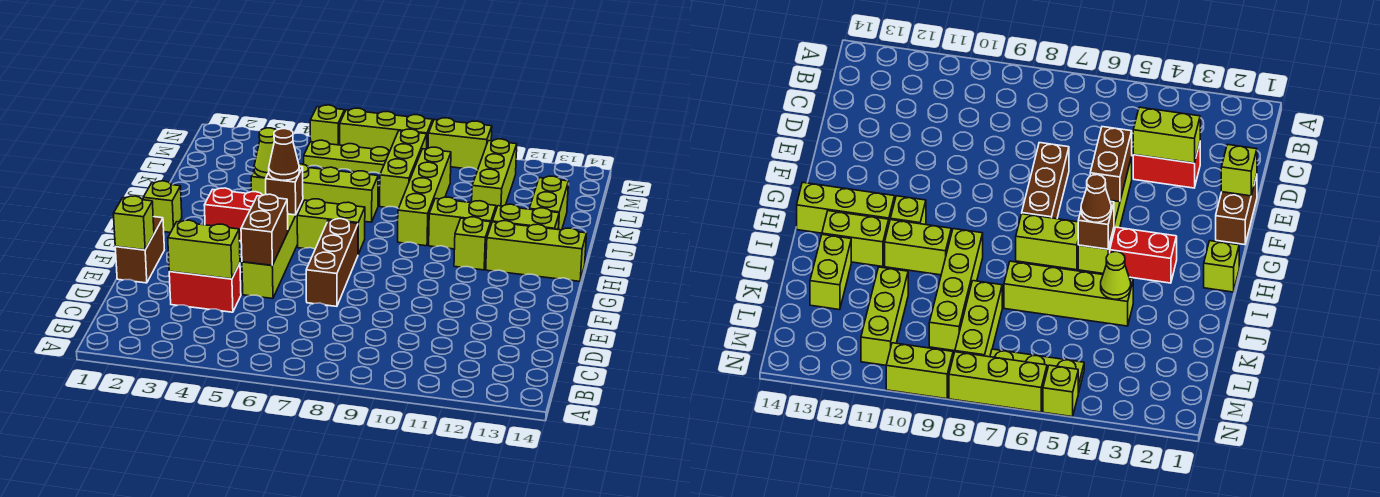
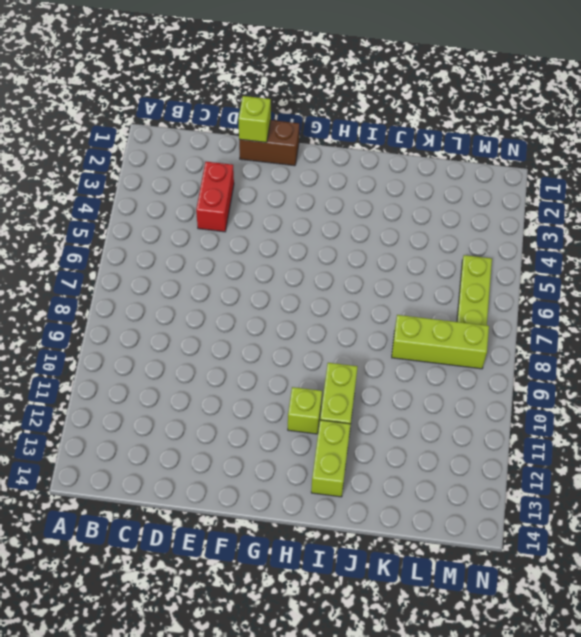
none -> lime 1x4 brick [242,200,303,299]
none -> brown 1x3 brick [306,219,358,306]
none -> lime 1x1 brick [143,181,182,232]

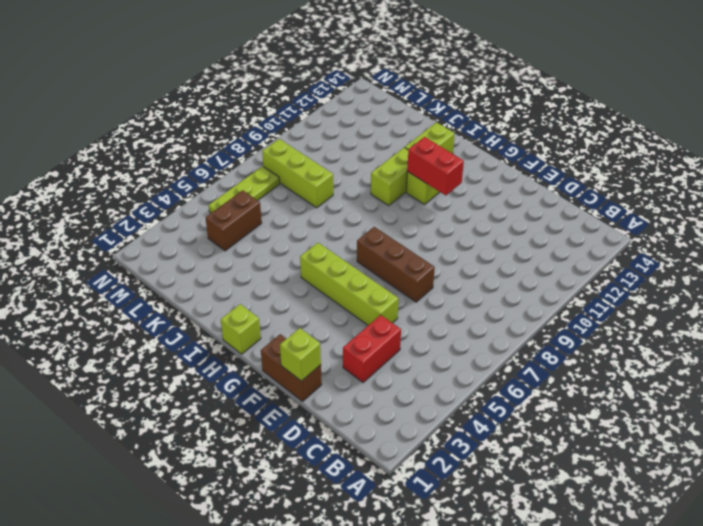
red 1x2 brick [407,137,464,195] -> red 1x2 brick turned to [204,188,263,241]
brown 1x2 brick [206,190,262,251] -> brown 1x2 brick turned to [241,194,288,265]
none -> lime 1x2 brick [297,199,365,254]
none -> lime 1x3 brick [486,221,587,281]
none -> lime 1x4 brick [398,147,451,246]

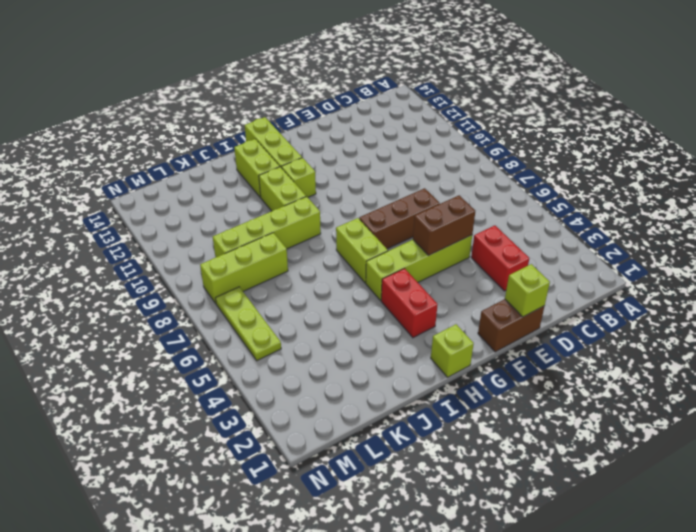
none -> lime 1x4 brick [251,164,378,222]
none -> lime 1x2 brick [529,176,569,230]
none -> lime 1x3 brick [472,139,517,209]

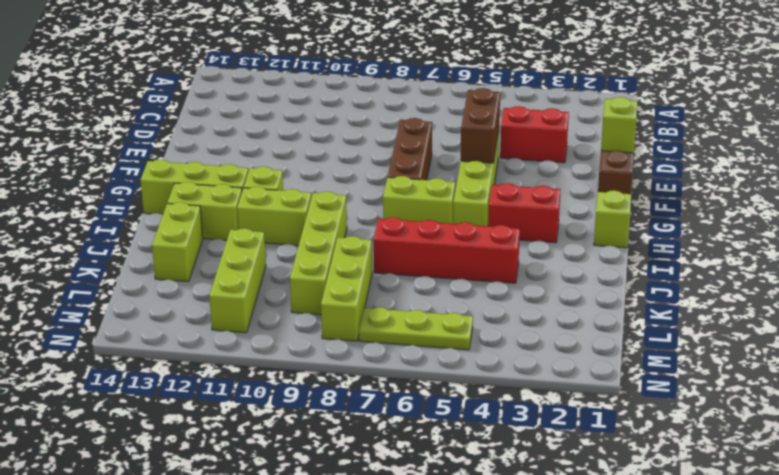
red 1x4 brick [374,217,520,283] -> lime 1x4 brick [251,164,378,222]
none -> lime 1x1 brick [310,105,345,145]
none -> lime 1x3 brick [340,108,433,151]
none -> lime 1x2 brick [428,118,492,170]

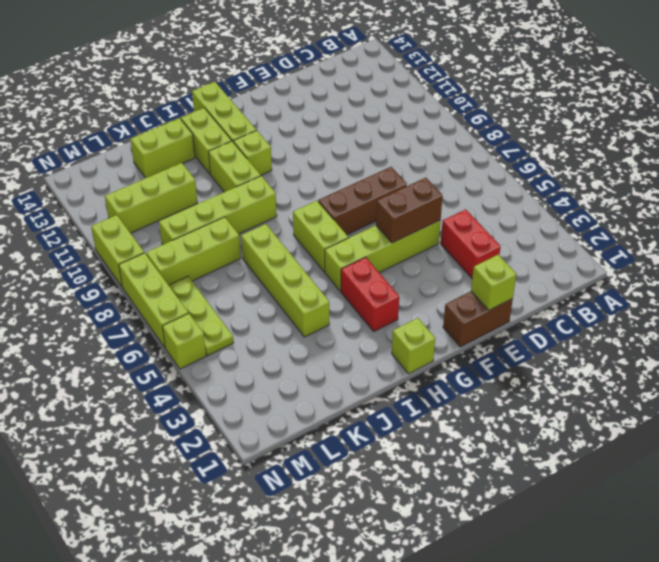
none -> lime 1x2 brick [168,220,240,279]
none -> brown 1x1 brick [266,167,303,215]
none -> lime 1x1 cone [254,128,276,178]

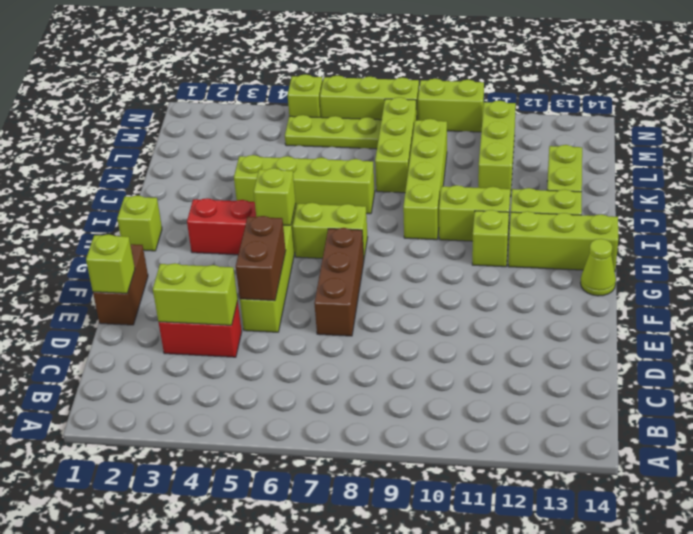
lime 1x1 cone [581,239,616,296] -> lime 1x1 cone moved to [254,128,276,178]
lime 1x1 brick [254,168,296,225] -> brown 1x1 brick [266,167,303,215]
none -> brown 1x1 cone [269,129,299,180]

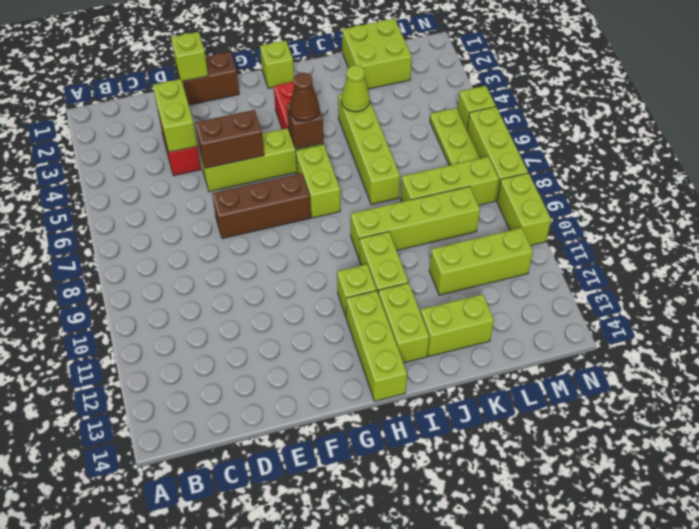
lime 2x2 brick [342,19,412,89] -> none

